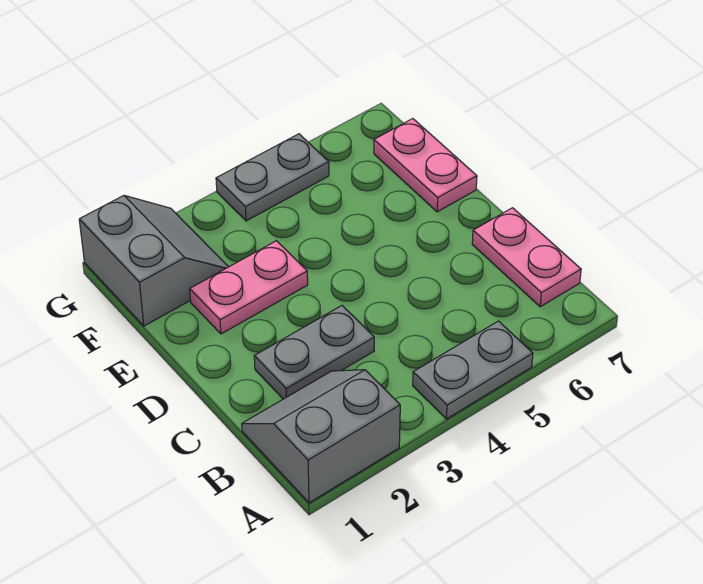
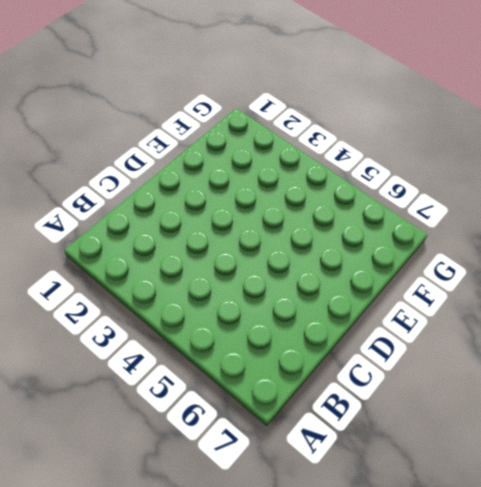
none -> grey 2x2 slope [242,370,400,503]
none -> grey 1x2 plate [413,321,533,419]

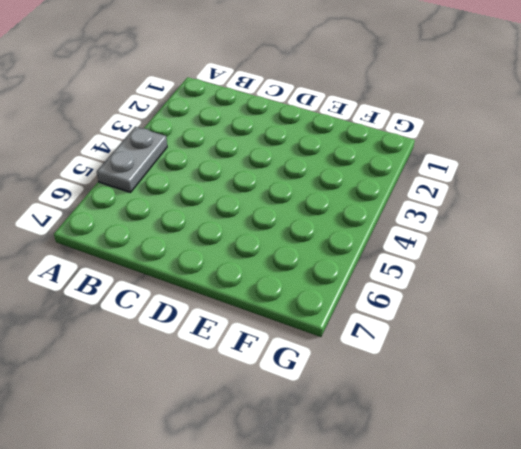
none -> grey 2x2 slope [242,370,400,503]
none -> pink 1x2 plate [472,208,581,307]

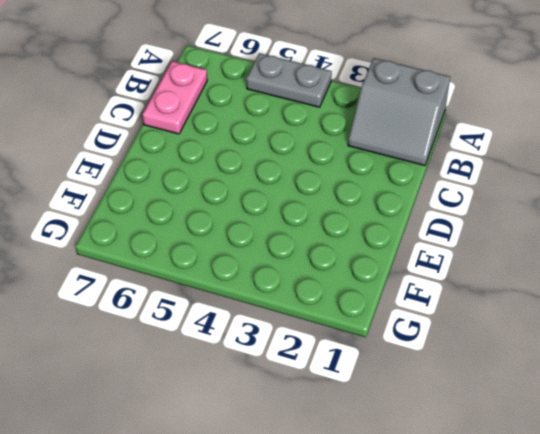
none -> grey 1x2 plate [254,306,374,399]
none -> pink 1x2 plate [190,241,308,334]

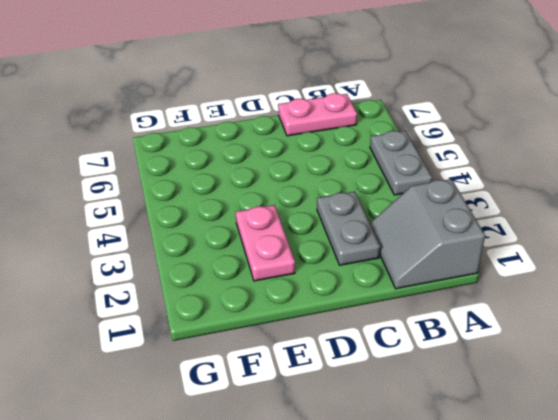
none -> pink 1x2 plate [374,119,477,212]
none -> grey 2x2 slope [79,195,228,326]

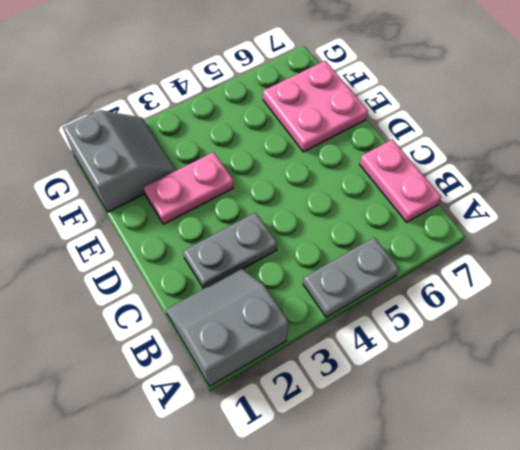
pink 2x2 plate [263,61,368,152] -> pink 1x2 plate [374,119,477,212]
none -> grey 1x2 plate [216,134,329,221]

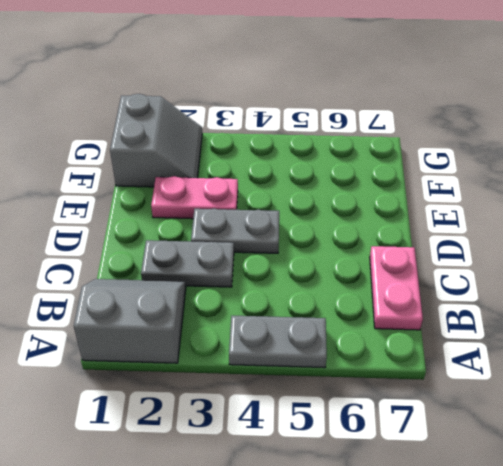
grey 1x2 plate [191,209,279,253] -> grey 1x2 plate moved to [216,134,329,221]
none -> pink 1x2 plate [374,119,477,212]

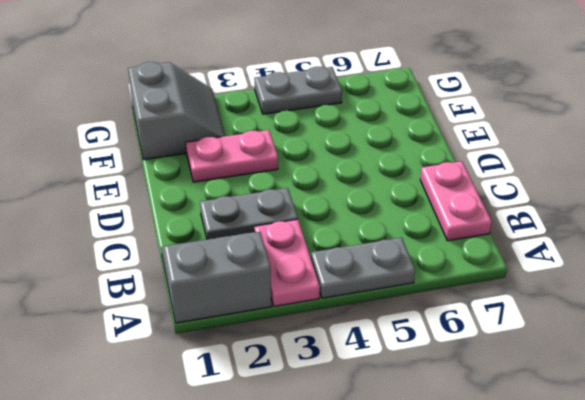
pink 1x2 plate [254,219,320,307] -> pink 1x2 plate moved to [374,119,477,212]

